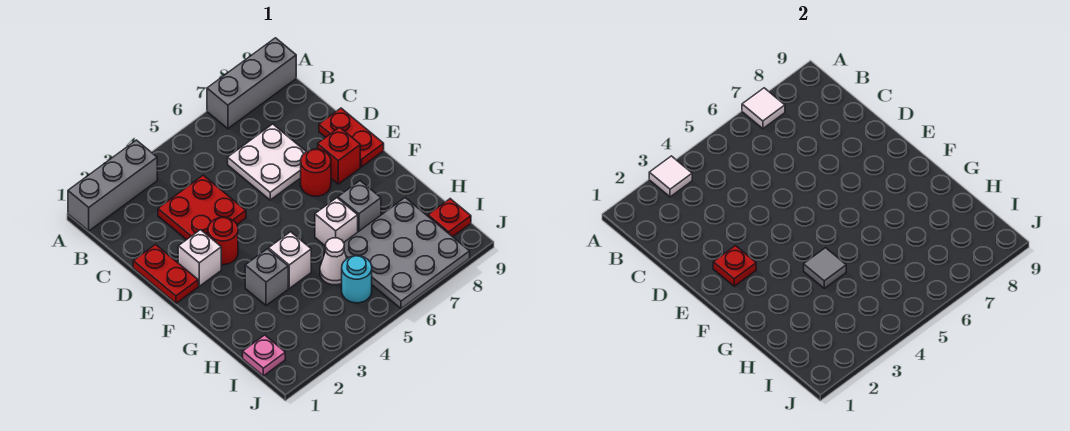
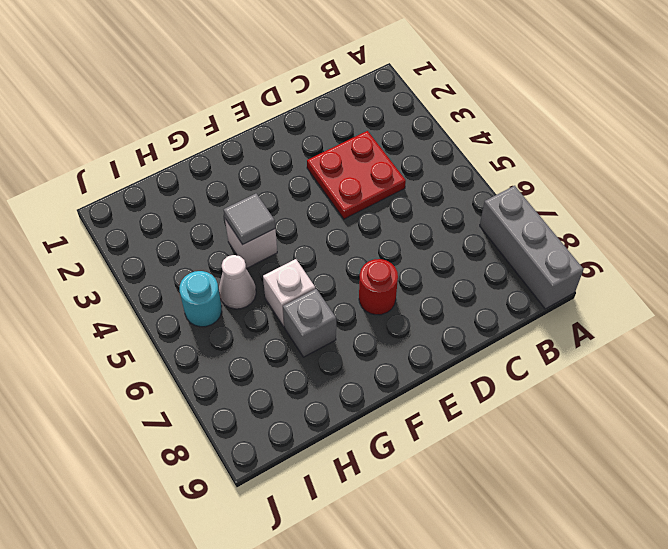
none -> grey 1x3 brick [68,140,157,231]
none -> white 2x2 plate [228,124,306,200]
none -> red 1x2 plate [133,245,198,303]

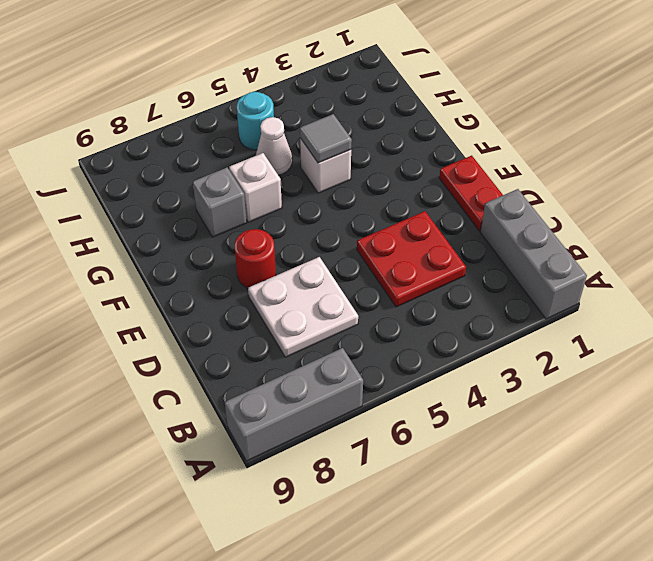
grey 1x3 brick [480,189,587,319] -> grey 1x3 brick turned to [68,140,157,231]
none -> red 1x2 plate [319,108,384,167]
none -> white 1x1 brick [178,230,221,286]
none -> red 1x1 round brick [208,217,238,265]

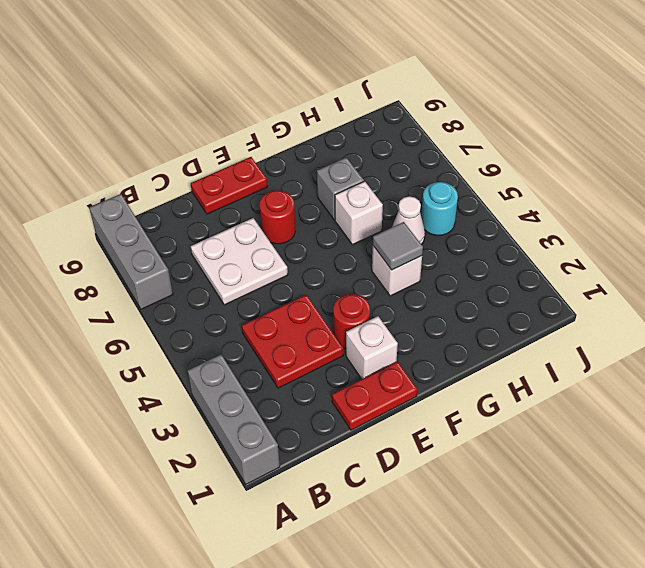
none -> red 1x1 brick [318,127,360,184]
none -> grey 1x1 brick [245,249,288,306]
none -> grey 3x3 plate [344,198,470,309]

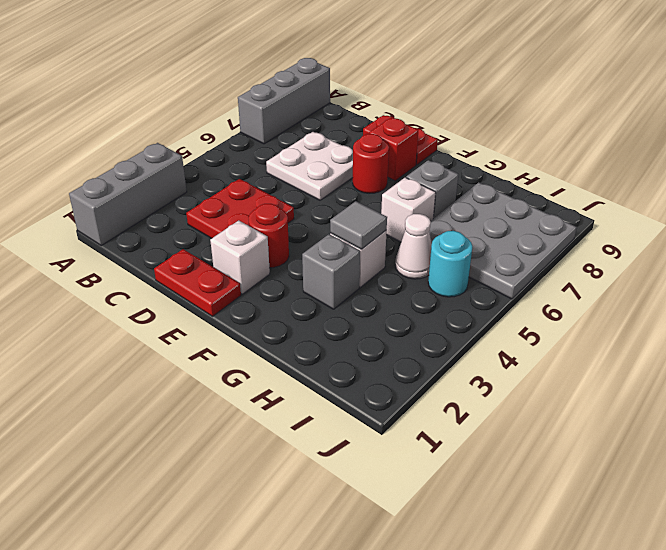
none -> pink 1x1 plate [243,335,285,376]
none -> red 1x1 plate [428,199,471,237]
none -> white 1x1 tile [649,156,692,197]

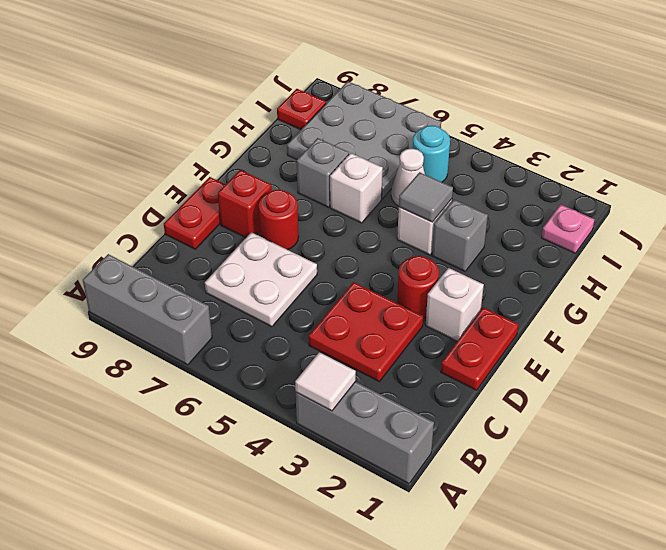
none -> white 1x1 tile [742,88,785,129]
none -> red 1x1 plate [713,246,756,286]

